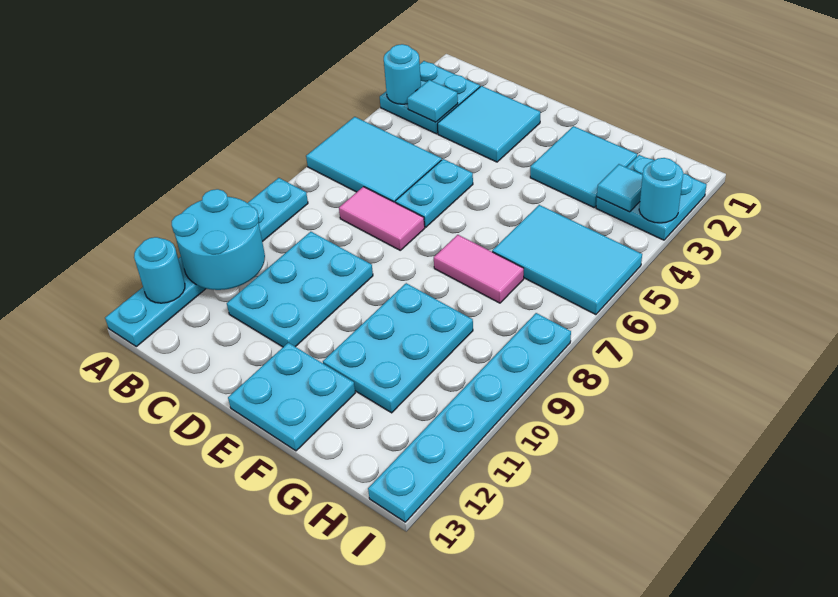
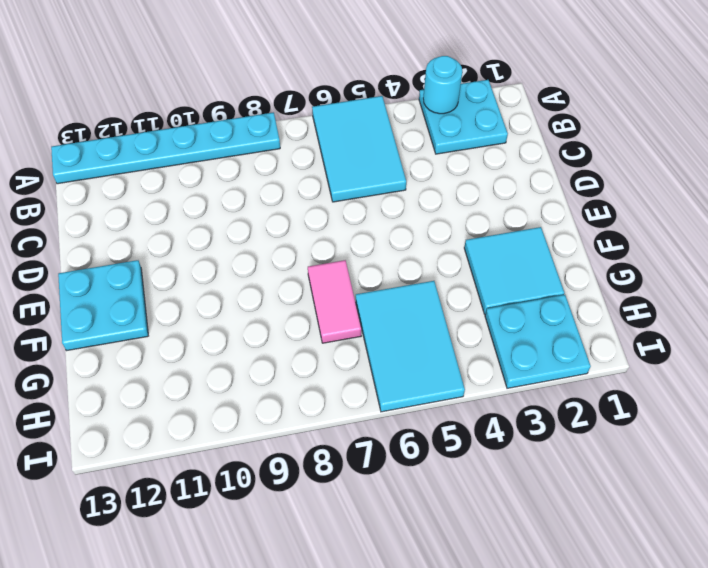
none -> cyan 2x2 tile [437,86,540,162]
none -> pink 1x2 tile [339,187,425,250]
none -> cyan 2x3 plate [227,232,373,347]

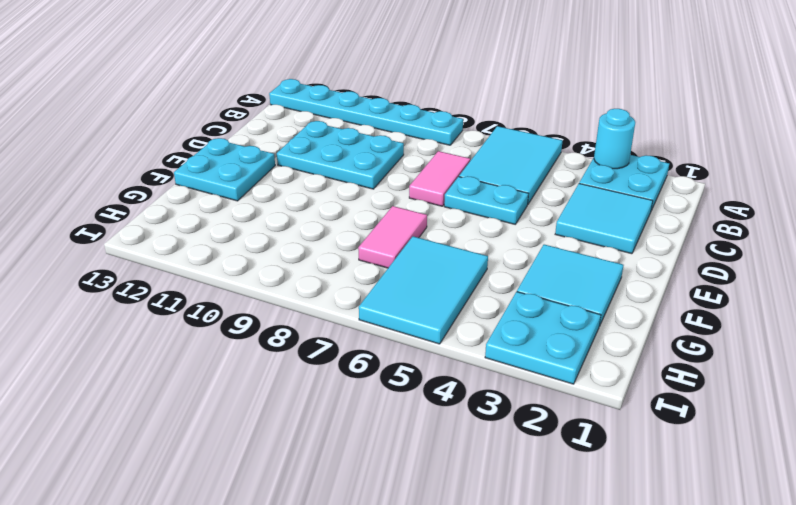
none -> cyan 2x3 plate [323,283,473,413]
none -> cyan 1x6 plate [368,313,571,522]
none -> cyan 2x2 round brick [172,189,265,290]

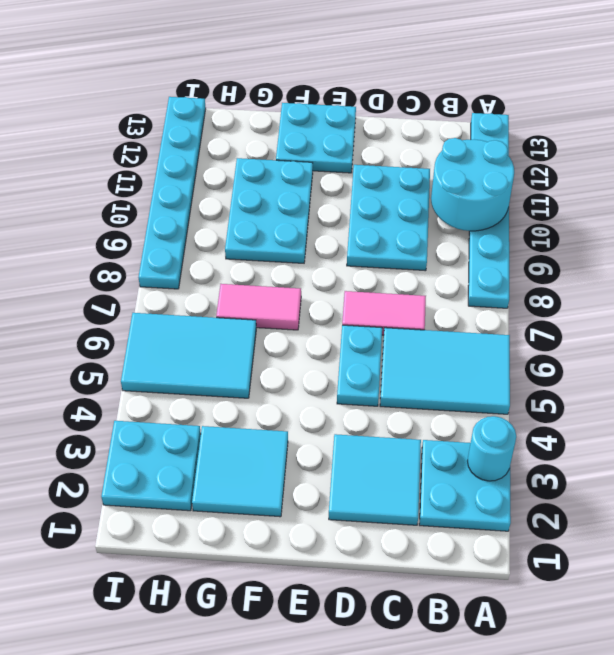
none -> cyan 1x1 round brick [134,237,185,303]
none -> cyan 1x1 tile [407,80,458,122]
none -> cyan 1x1 tile [597,164,643,212]

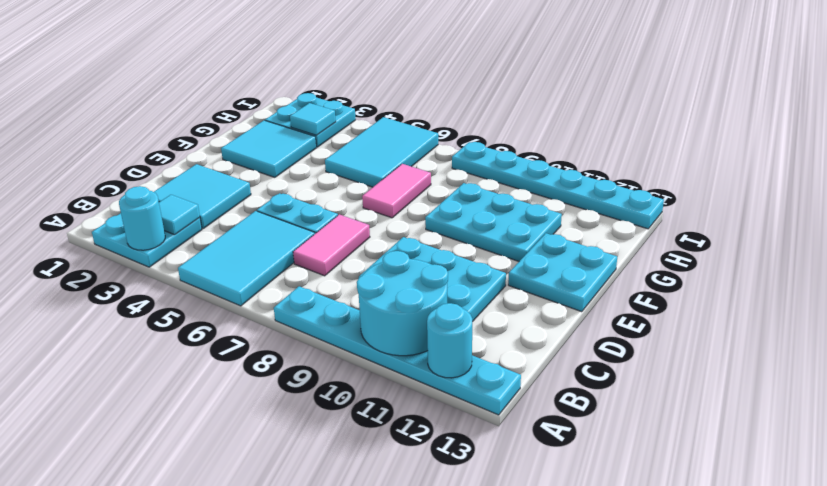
none -> cyan 1x1 round brick [639,158,683,223]

